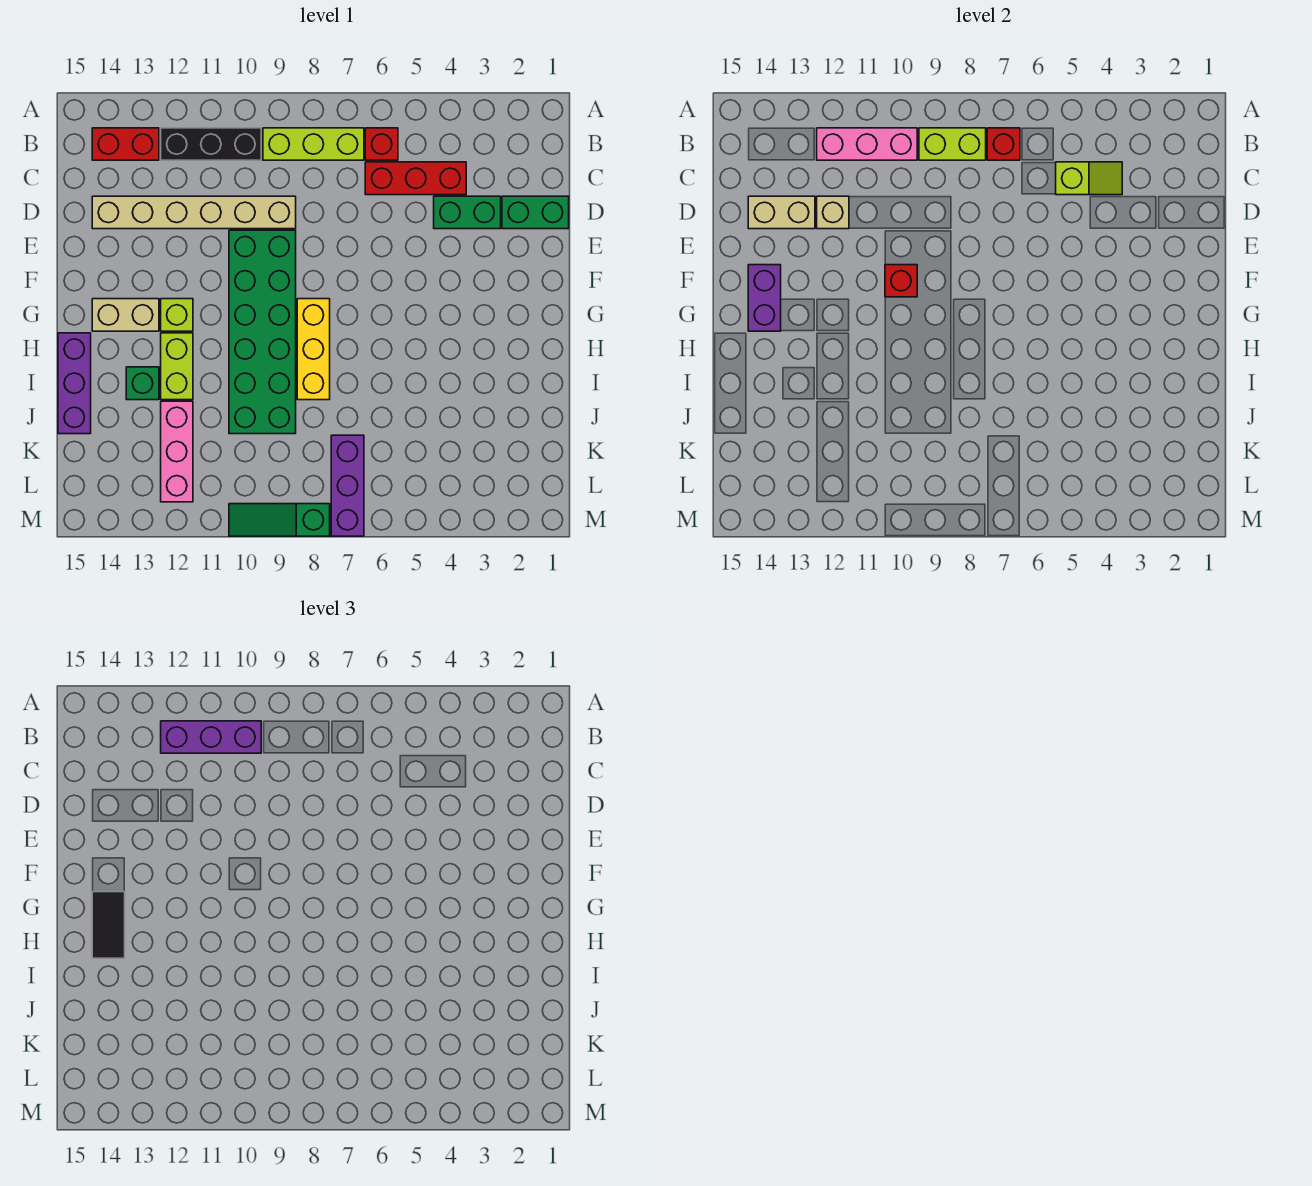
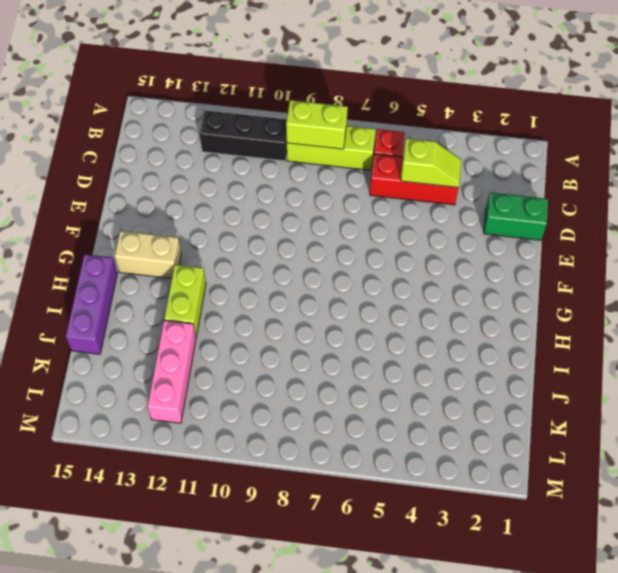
none -> red 1x2 brick [92,128,159,160]
none -> green 1x2 brick [434,196,501,229]
none -> tan 1x6 brick [92,196,296,229]

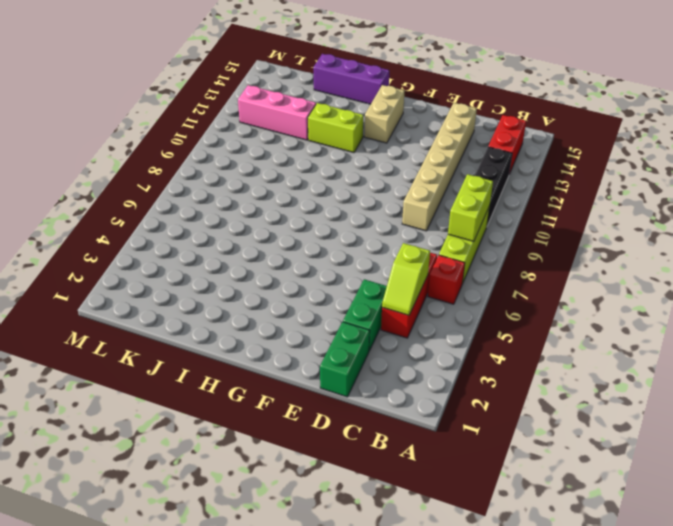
none -> green 2x6 brick [229,230,296,434]
none -> yellow 1x3 brick [297,299,330,400]
none -> lime 1x1 brick [161,299,193,331]

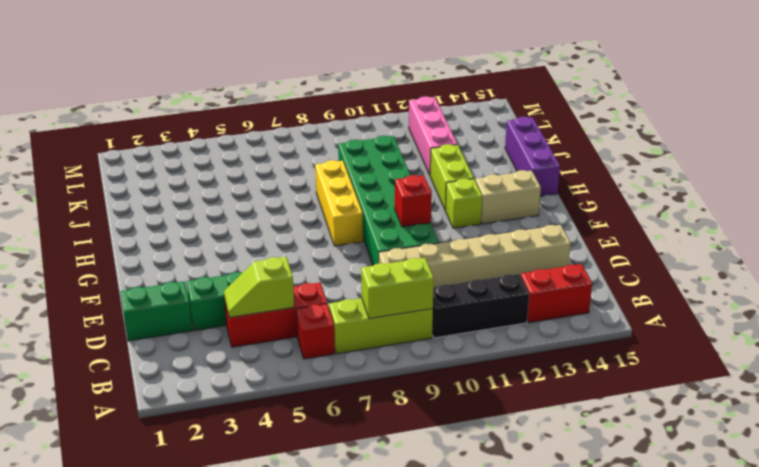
none -> green 1x1 brick [126,367,159,400]
none -> purple 1x3 brick [331,435,364,536]
none -> green 1x3 slope [229,504,330,536]

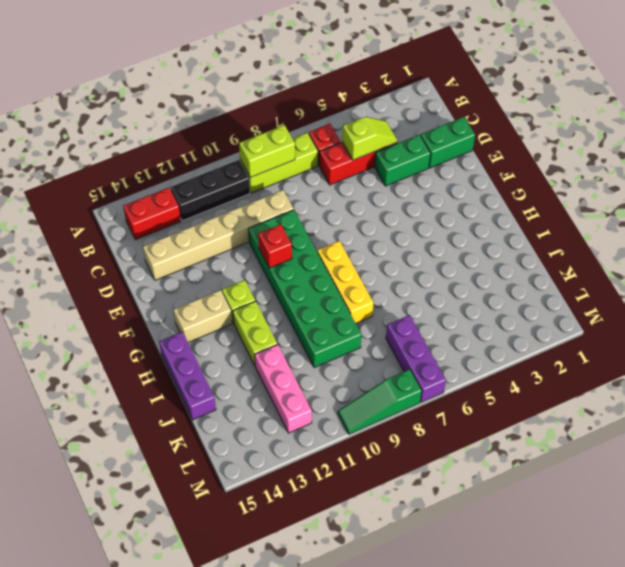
none -> green 1x1 brick [126,367,159,400]
none -> red 1x1 brick [987,128,1020,160]
none -> pink 1x3 brick [817,128,917,160]

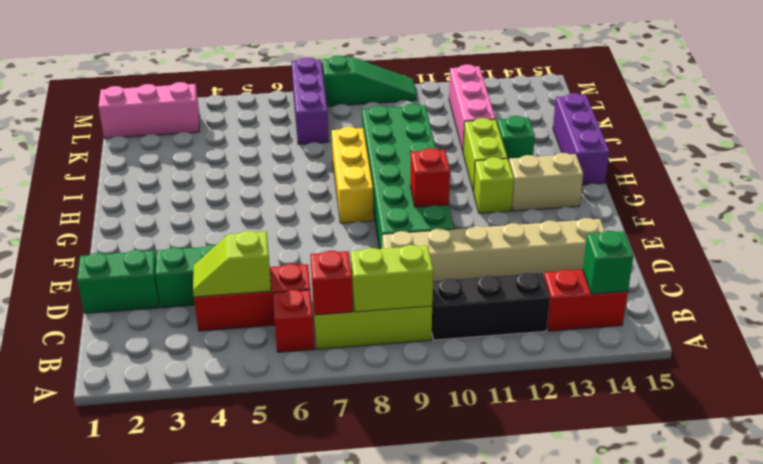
green 1x1 brick [583,231,633,294] -> none
pink 1x3 brick [99,82,200,138] -> pink 1x3 brick moved to [817,128,917,160]
none -> tan 1x1 brick [817,196,849,229]
none -> tan 1x2 brick [748,196,815,229]
none -> purple 1x2 brick [748,265,781,331]

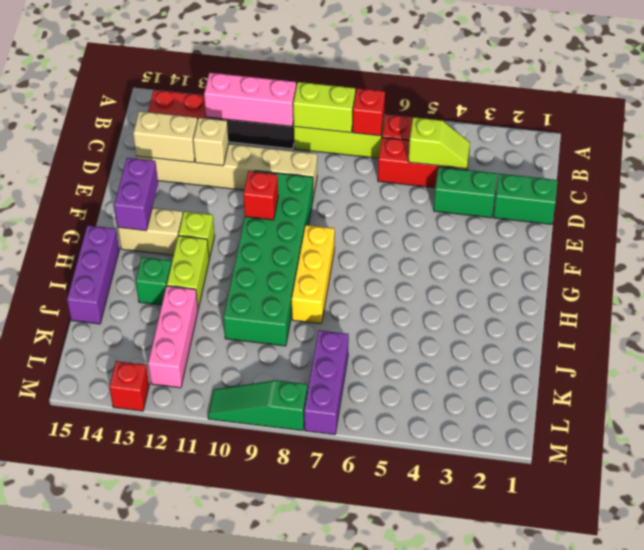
red 1x1 brick [109,361,149,411] -> none
none -> purple 1x3 brick [161,721,261,753]
none -> black 1x2 tile [92,892,125,958]

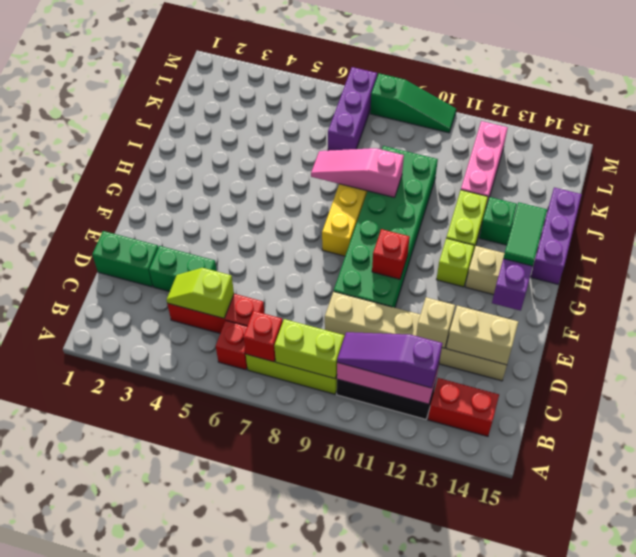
purple 1x3 slope [337,332,442,388] -> purple 1x3 brick [161,721,261,753]
green 1x2 tile [503,202,547,266] -> black 1x2 tile [92,892,125,958]
pink 1x3 slope [311,148,404,198] -> none

